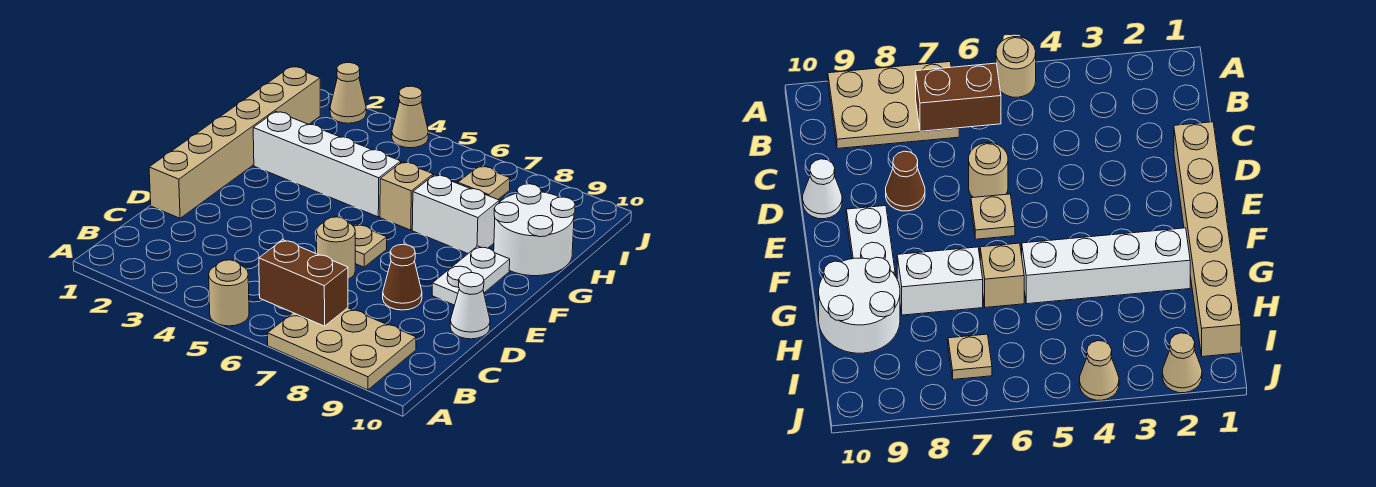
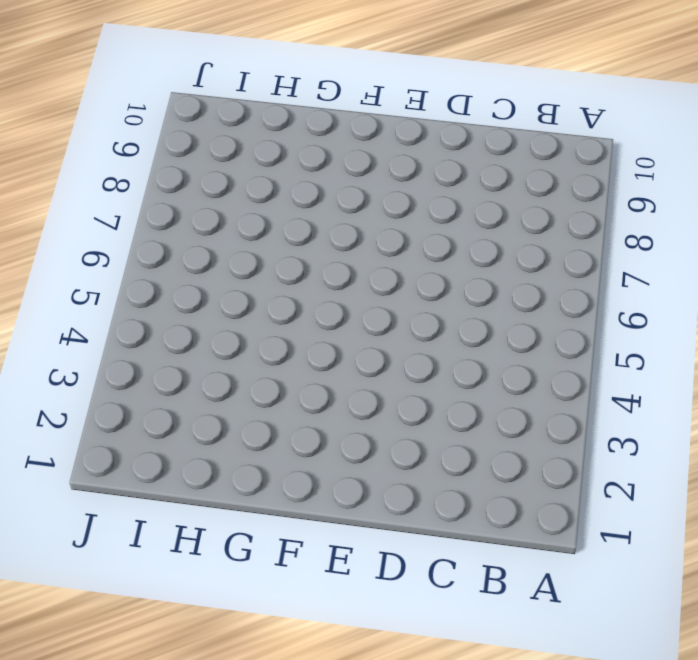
none -> tan 1x1 round brick [209,260,249,326]
none -> tan 2x3 plate [268,308,416,390]
none -> tan 1x6 brick [149,67,320,218]

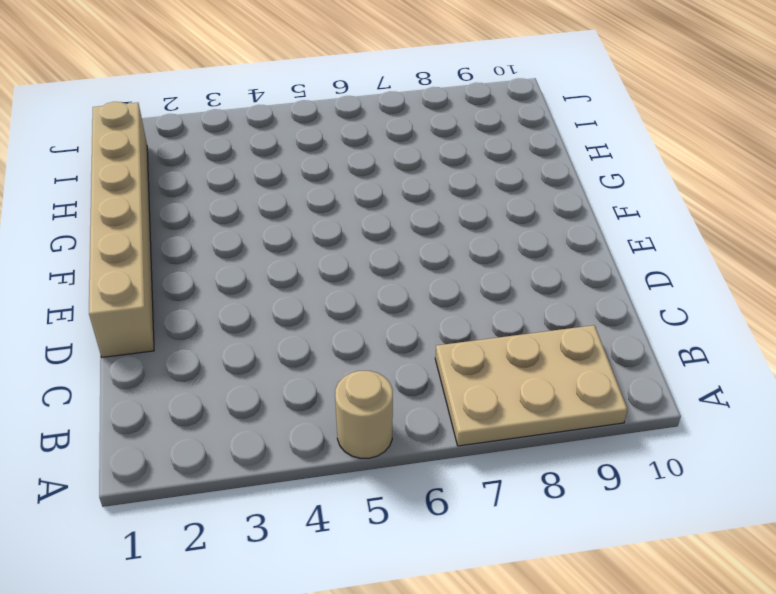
none -> tan 1x1 round brick [317,217,355,279]
none -> brown 1x1 cone [383,244,422,310]
none -> white 1x1 cone [450,273,490,339]

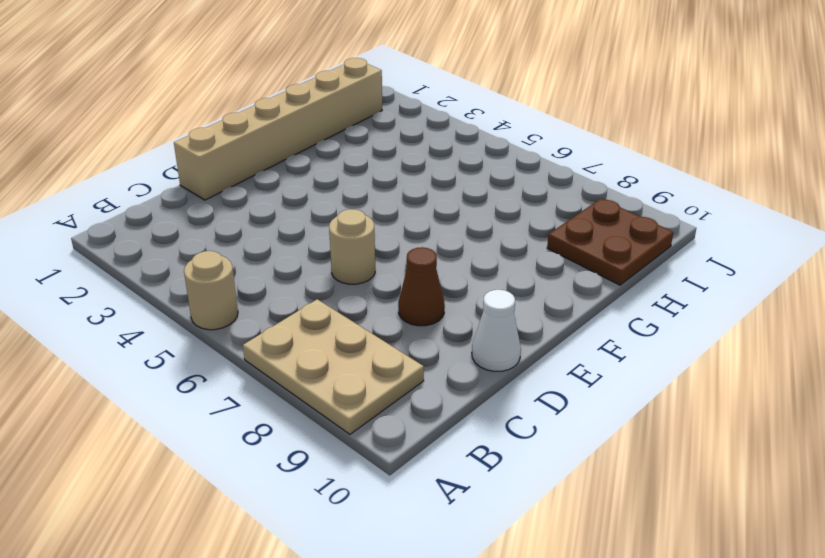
brown 2x2 plate [547,199,673,285] -> white 2x2 round brick [494,184,575,276]
none -> tan 1x1 plate [354,224,387,267]
none -> white 1x2 plate [432,246,510,305]
none -> white 1x4 brick [253,111,401,217]

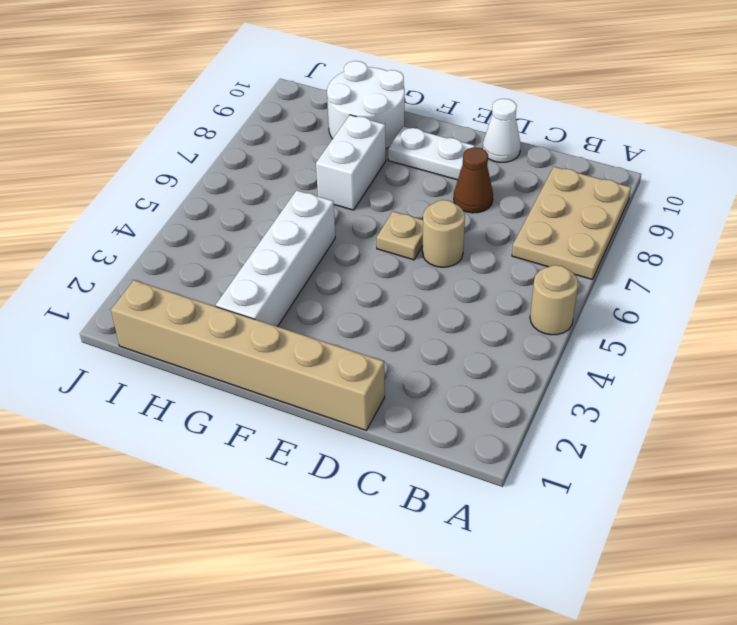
none -> tan 1x1 brick [380,162,433,230]
none -> tan 1x1 plate [458,166,510,199]
none -> tan 1x1 cone [330,63,366,123]

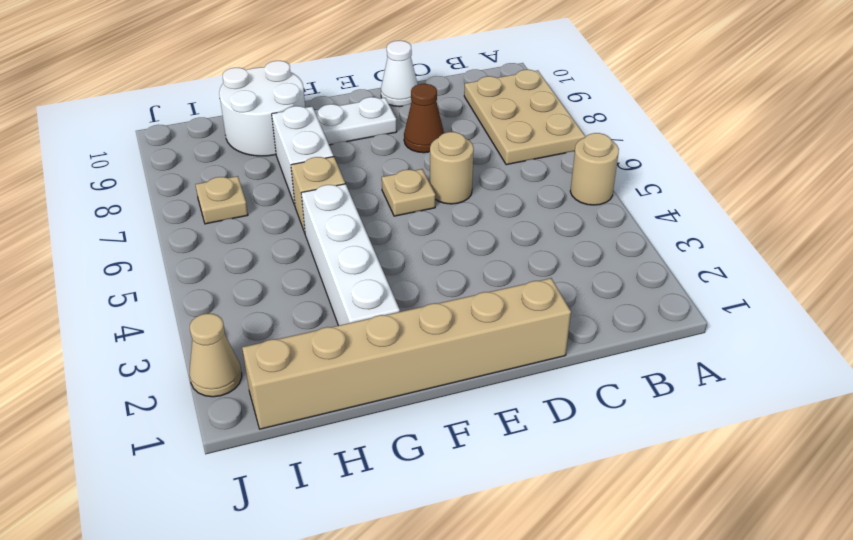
none -> tan 1x1 cone [392,86,428,148]
none -> brown 1x2 brick [259,240,348,326]

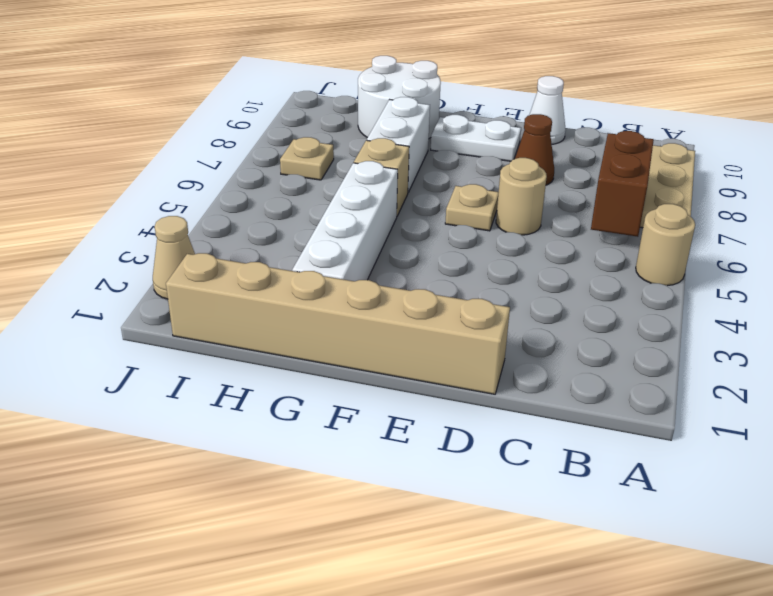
none -> tan 1x1 cone [392,86,428,148]

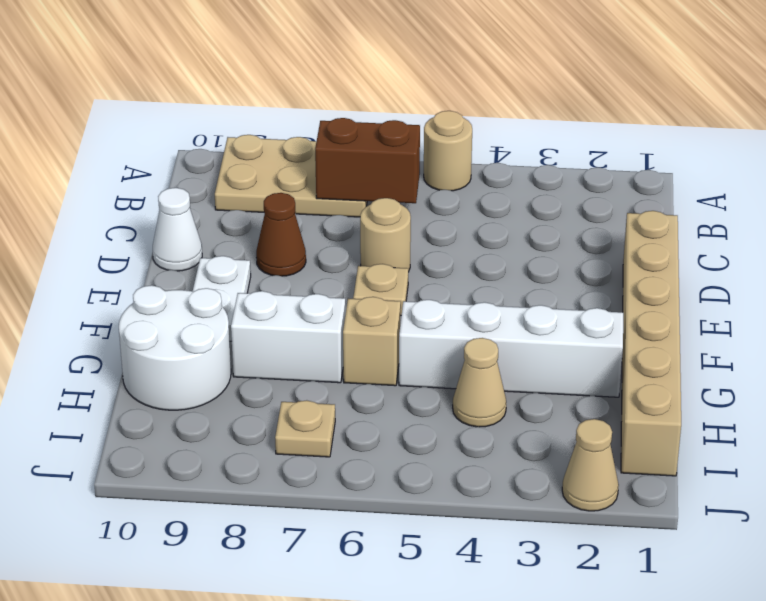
tan 1x1 cone [453,338,506,427] -> tan 1x1 cone moved to [392,86,428,148]

